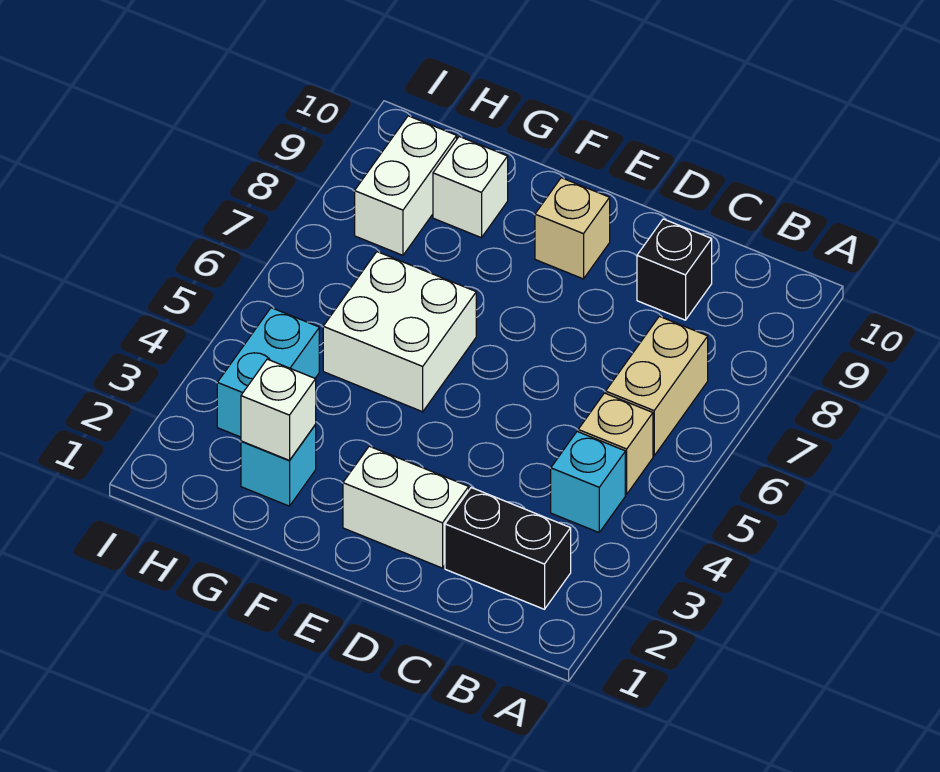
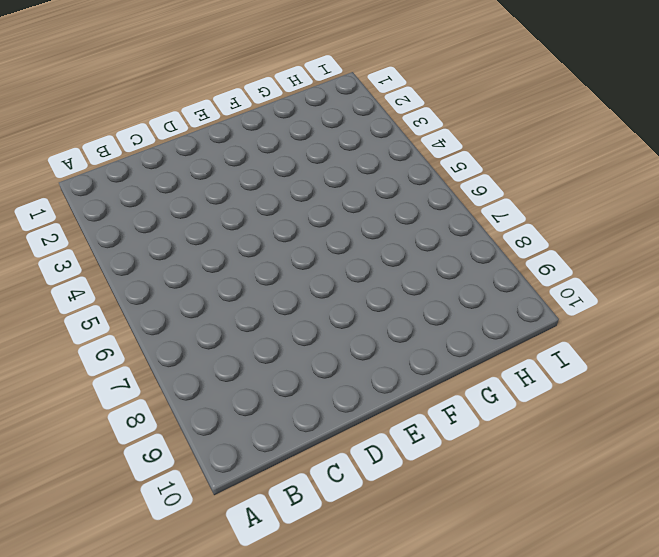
none -> black 1x2 brick [445,488,571,609]
none -> cyan 1x1 brick [551,432,625,532]
none -> tan 1x1 brick [578,393,653,494]

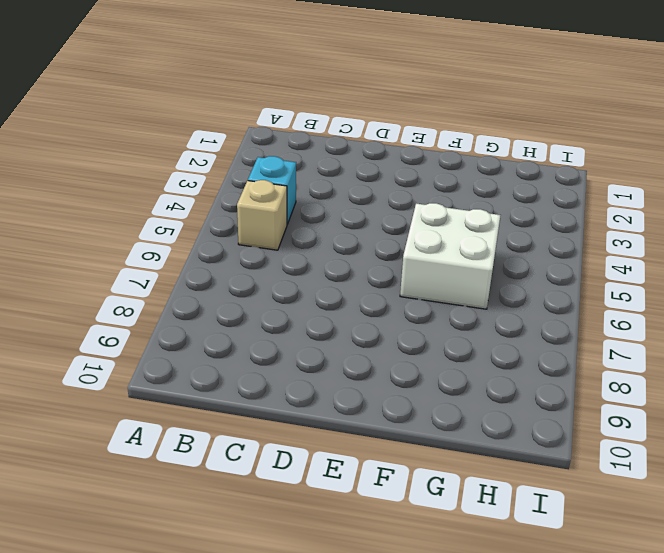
none -> black 1x2 brick [445,488,571,609]
none -> tan 1x2 brick [606,316,708,456]
none -> black 1x1 brick [637,219,712,320]

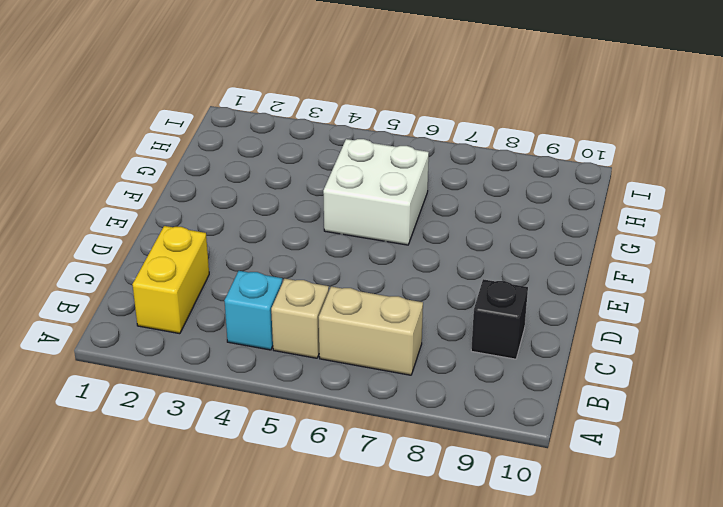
yellow 1x2 brick [132,226,209,334] -> black 1x2 brick [445,488,571,609]
none -> white 1x2 brick [343,446,469,568]
none -> tan 1x1 brick [535,178,610,279]
none -> cyan 1x1 brick [241,425,316,506]

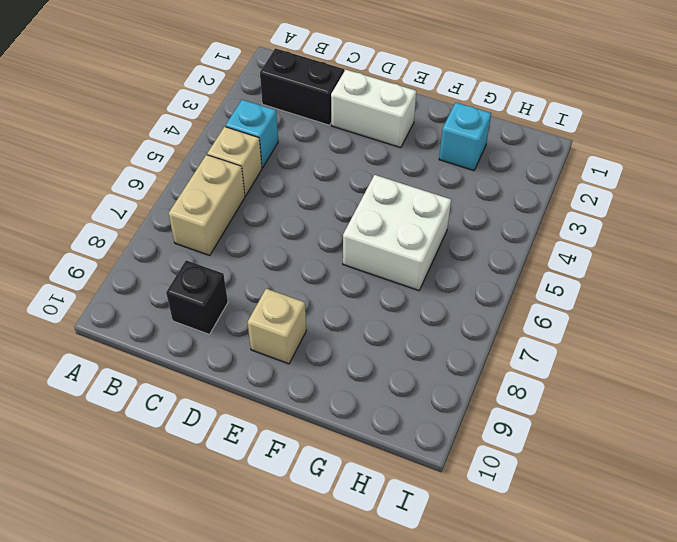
none -> white 1x1 brick [433,137,508,238]
none -> cyan 1x2 brick [217,308,319,437]
none -> white 1x2 brick [355,116,457,255]

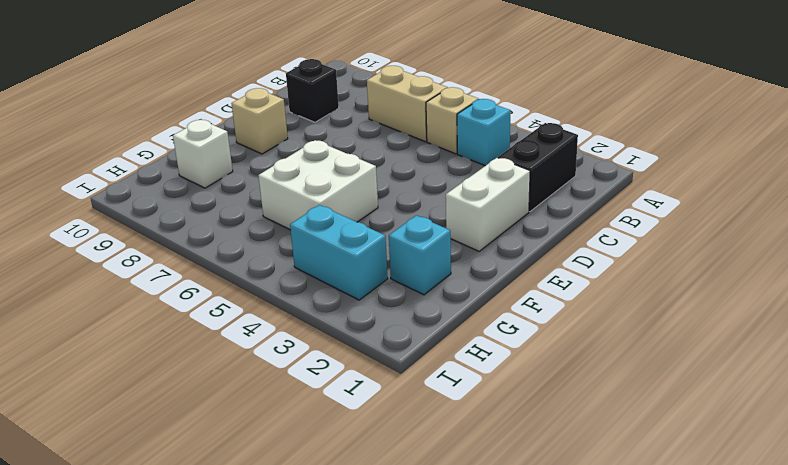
none -> white 1x2 brick [355,116,457,255]
none -> white 1x1 brick [241,359,316,460]

